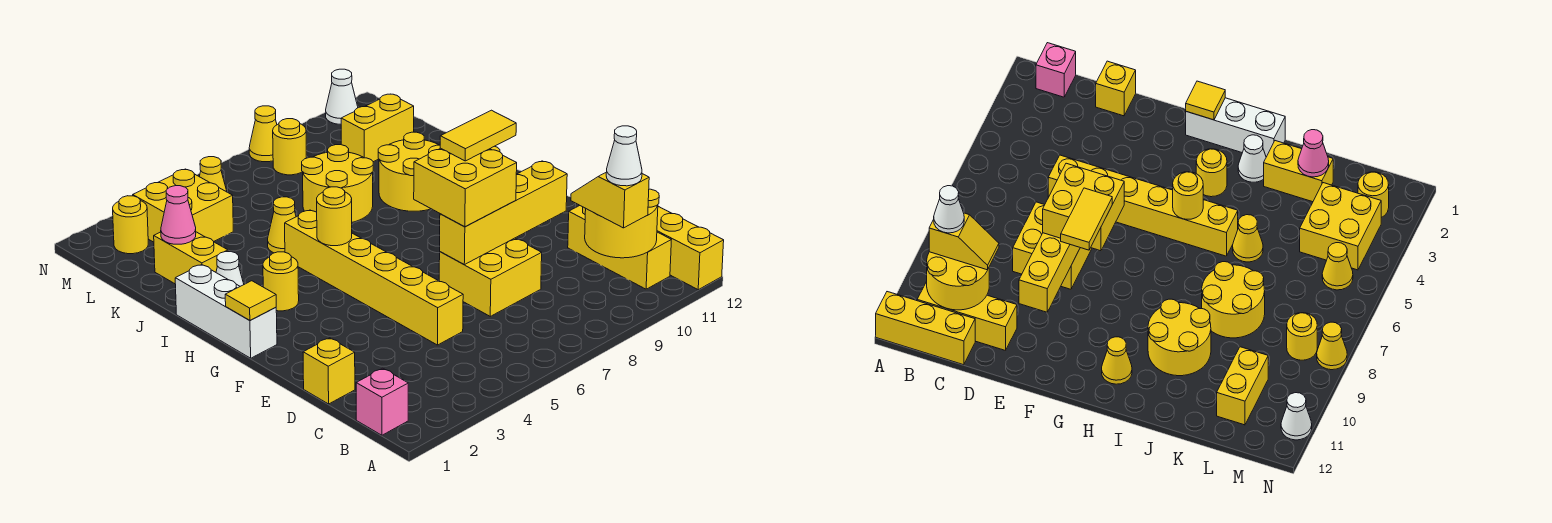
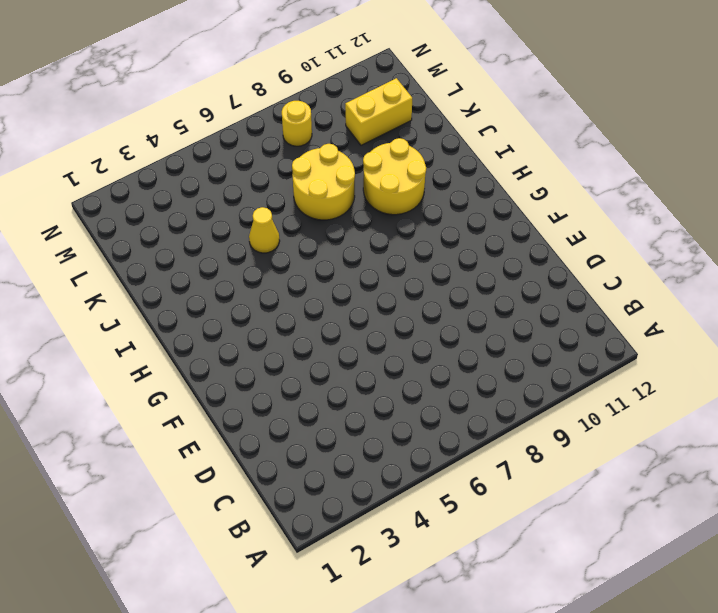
none -> yellow 1x3 brick [657,206,724,290]
none -> pink 1x1 brick [356,368,408,435]
none -> yellow 1x3 brick [568,205,671,289]
none -> yellow 1x1 brick [303,338,355,404]

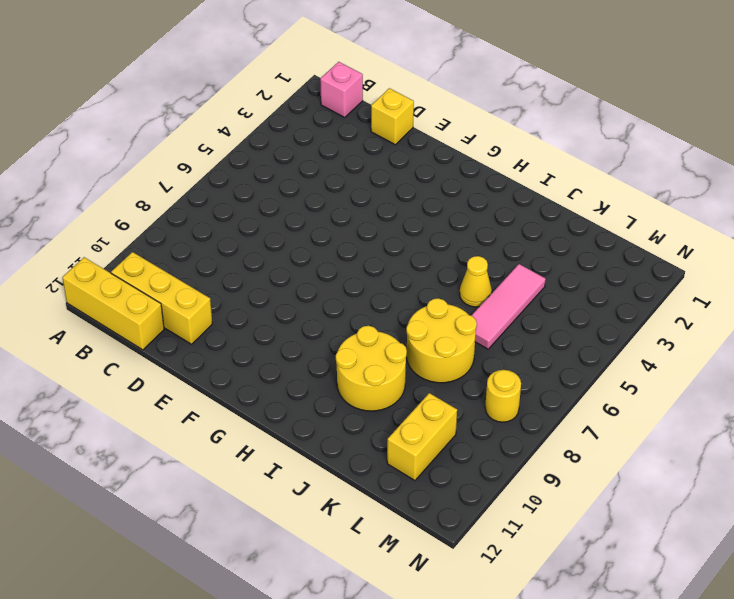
pink 1x3 tile [471,264,546,349] -> none
none -> yellow 1x6 brick [285,210,463,345]
none -> yellow 2x2 brick [439,238,542,316]
none -> white 1x3 brick [175,265,277,358]
none -> yellow 1x1 round brick [263,252,299,311]

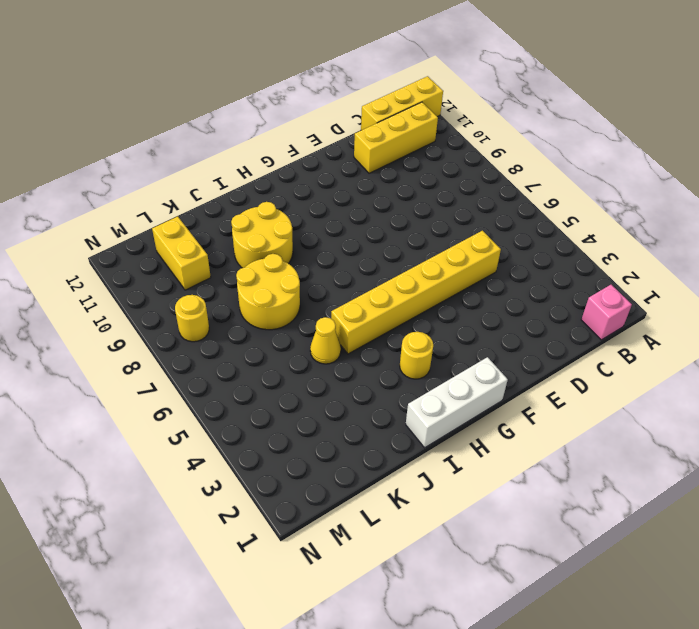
none -> yellow 1x1 brick [303,338,355,404]
none -> yellow 2x2 brick [439,238,542,316]
none -> yellow 1x1 cone [1102,337,1132,384]
none -> white 1x1 cone [216,252,244,286]

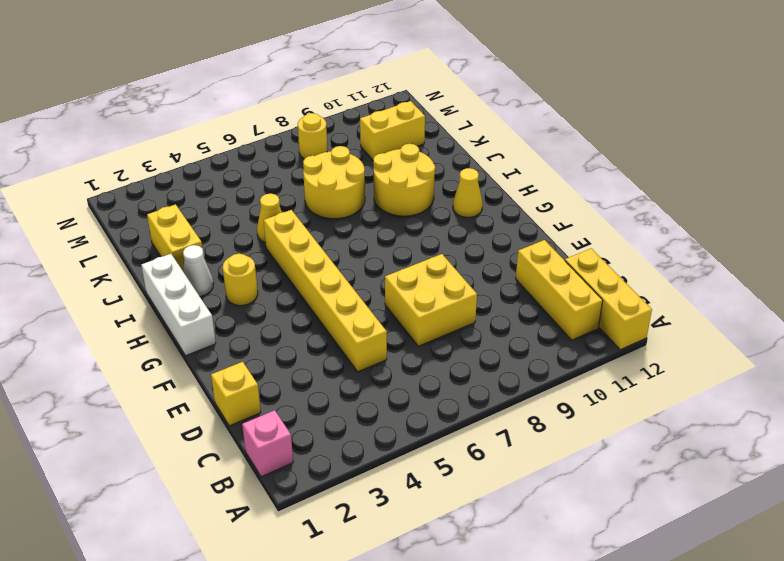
none -> yellow 2x2 brick [133,169,233,242]
none -> yellow 1x1 round brick [113,196,148,254]
none -> yellow 1x1 cone [199,157,227,192]
none -> yellow 1x1 cone [249,106,277,162]

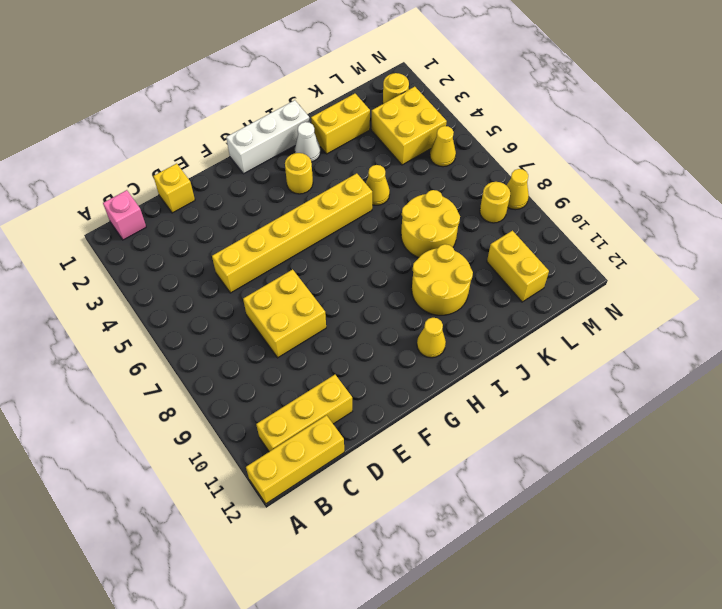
none -> white 1x1 cone [326,69,358,124]
none -> yellow 2x2 round brick [585,189,659,258]
none -> yellow 1x4 brick [440,161,567,265]
none -> yellow 1x1 tile [225,281,276,320]

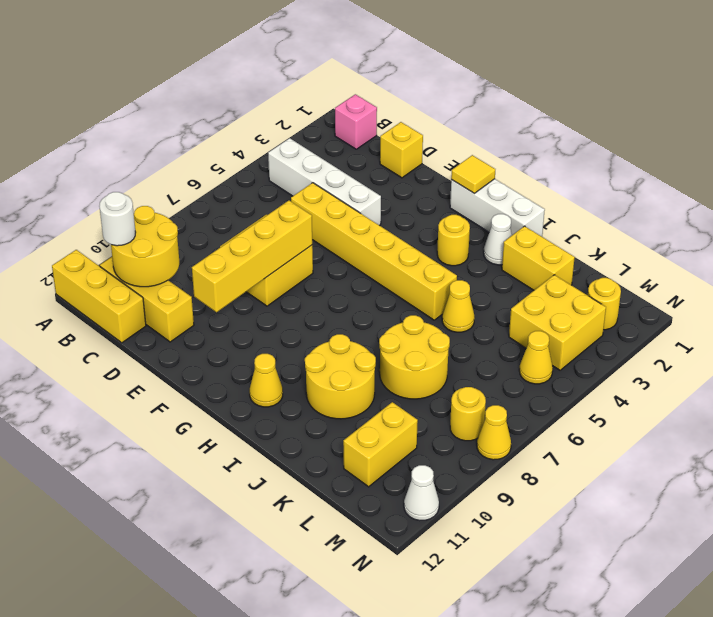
white 1x4 brick [268,138,381,226] -> none
white 1x1 round brick [99,192,136,246] -> none
none -> yellow 1x1 round brick [317,187,352,246]
none -> pink 1x1 cone [161,186,196,244]
none -> yellow 1x2 slope [571,173,649,228]
none -> yellow 2x2 brick [414,148,517,227]

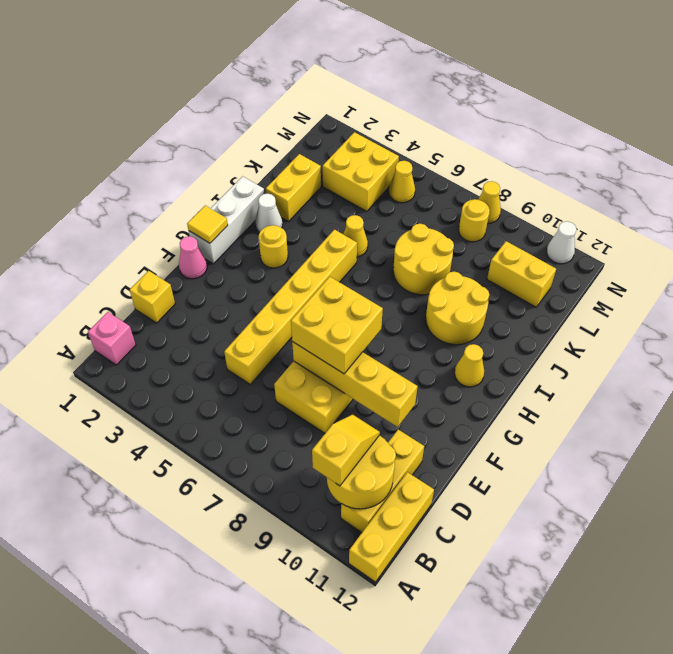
pink 1x1 cone [179,236,207,279] -> pink 1x1 cone moved to [161,186,196,244]
none -> yellow 1x1 round brick [113,196,148,254]
none -> yellow 1x1 round brick [317,187,352,246]
none -> white 1x1 cone [606,126,642,186]
none -> yellow 1x2 tile [440,110,516,161]

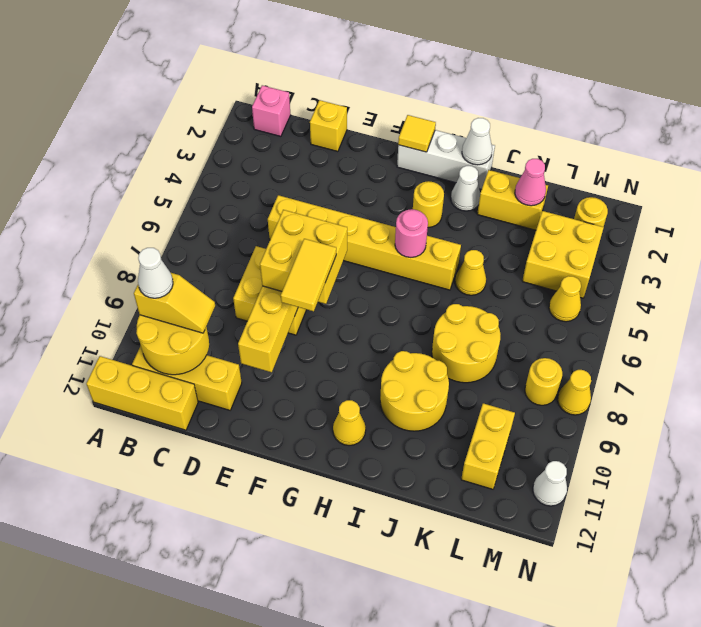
pink 1x1 round brick [395,209,428,257] -> yellow 1x1 round brick [317,187,352,246]
white 1x1 cone [462,118,492,165] -> none

